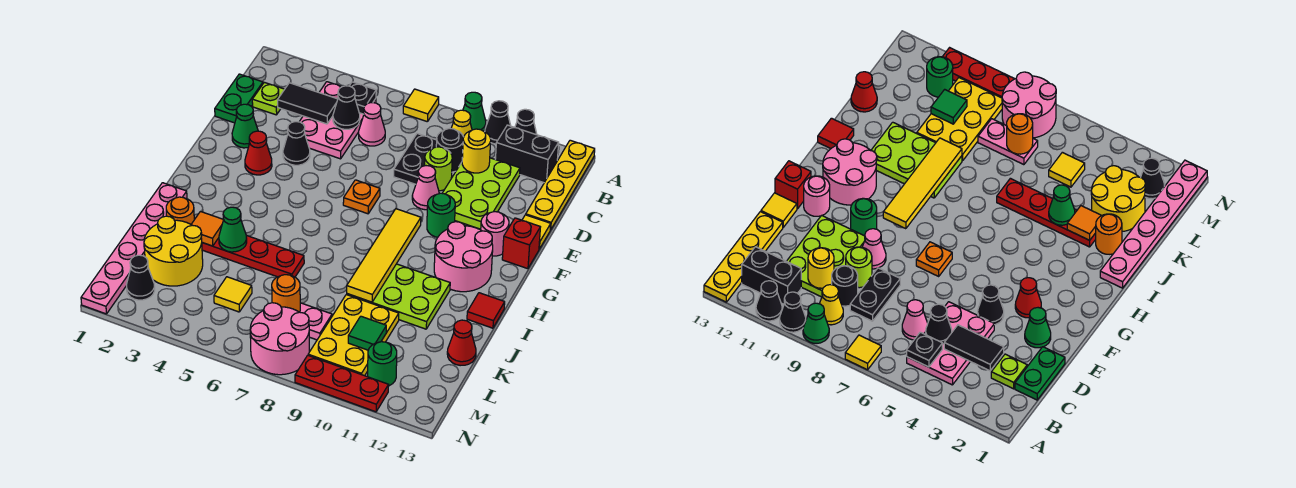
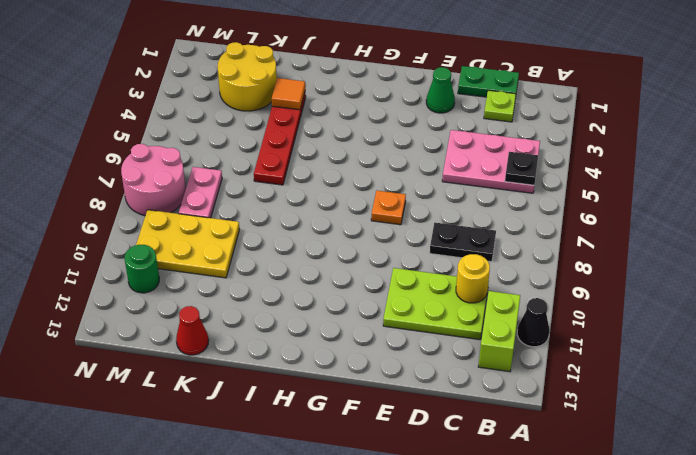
lime 1x2 brick [478,291,520,372] -> black 1x2 brick [495,125,559,183]
none -> yellow 1x1 tile [403,89,439,122]
none -> green 1x1 cone [463,92,486,131]
none -> black 1x1 cone [485,101,511,144]
none -> yellow 1x4 plate [526,140,595,230]

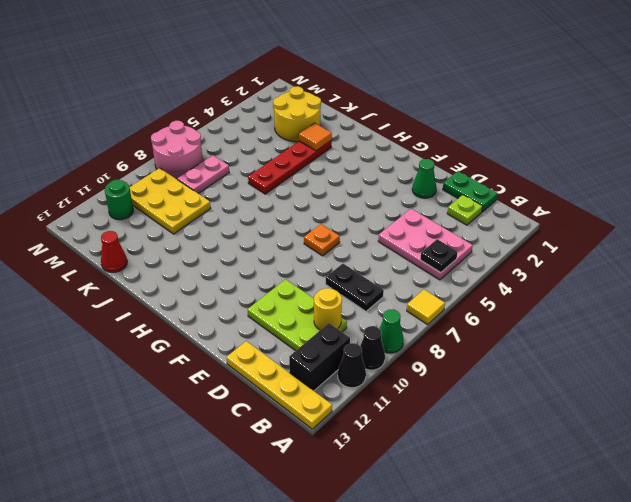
none -> yellow 1x1 cone [451,110,472,137]
none -> pink 1x1 cone [359,103,385,146]
none -> black 1x1 round brick [436,128,464,172]
none -> lime 1x1 round brick [425,147,452,191]

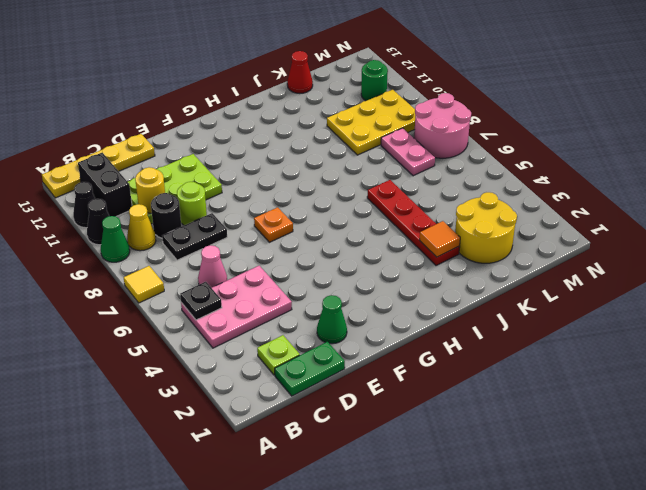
none -> black 1x1 cone [283,122,310,165]
none -> pink 1x1 cone [412,166,439,210]
none -> yellow 1x1 tile [522,215,551,249]
none -> red 1x1 cone [245,131,272,175]

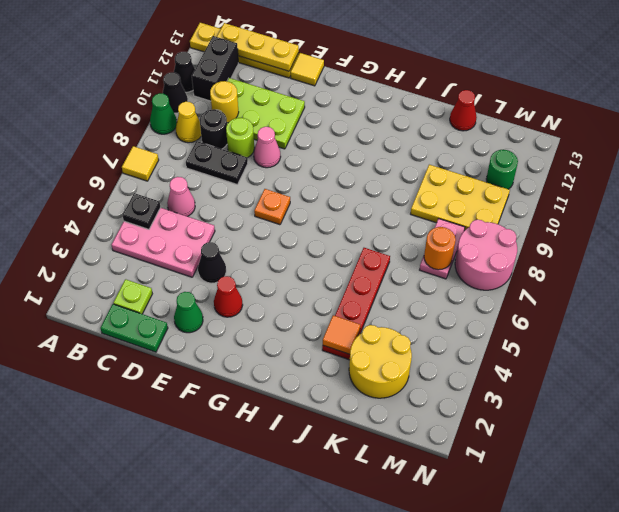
yellow 1x3 plate [217,23,299,71] -> none
none -> green 1x1 round brick [427,193,455,237]
none -> pink 1x1 round brick [481,212,509,256]
none -> red 1x1 brick [502,218,540,269]
none -> pink 2x2 round brick [434,222,493,292]

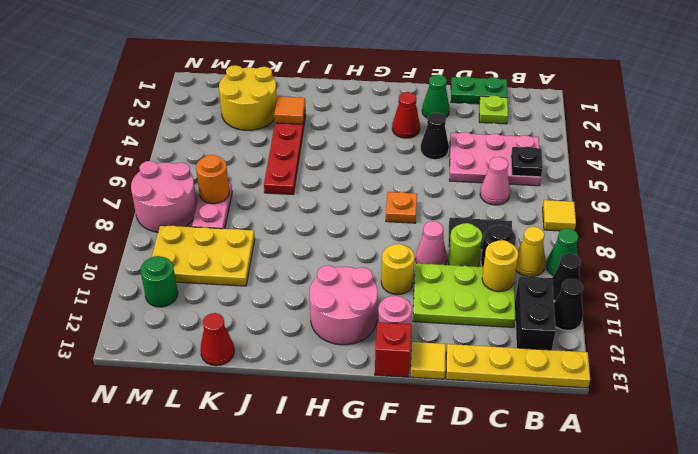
yellow 1x1 round brick [381,244,414,295] -> green 1x1 round brick [427,193,455,237]
none -> pink 1x6 plate [81,183,187,314]
none -> lime 2x3 plate [347,264,450,329]
none -> red 1x1 tile [467,293,505,328]
none -> orange 1x1 round brick [166,197,194,224]

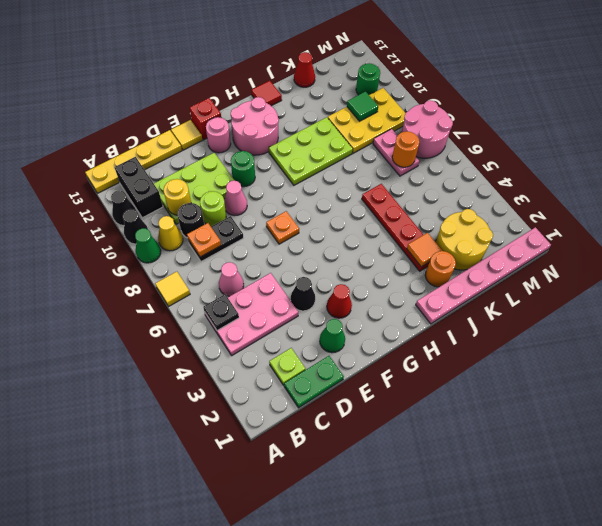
orange 1x1 plate [187,223,221,257] -> none
lime 2x3 plate [269,117,353,185] -> lime 2x3 plate turned to [347,264,450,329]
none -> yellow 1x1 tile [214,277,252,312]
none -> black 1x1 cone [127,255,155,300]
none -> red 1x3 plate [295,355,389,412]
none -> black 1x2 tile [278,83,338,124]

